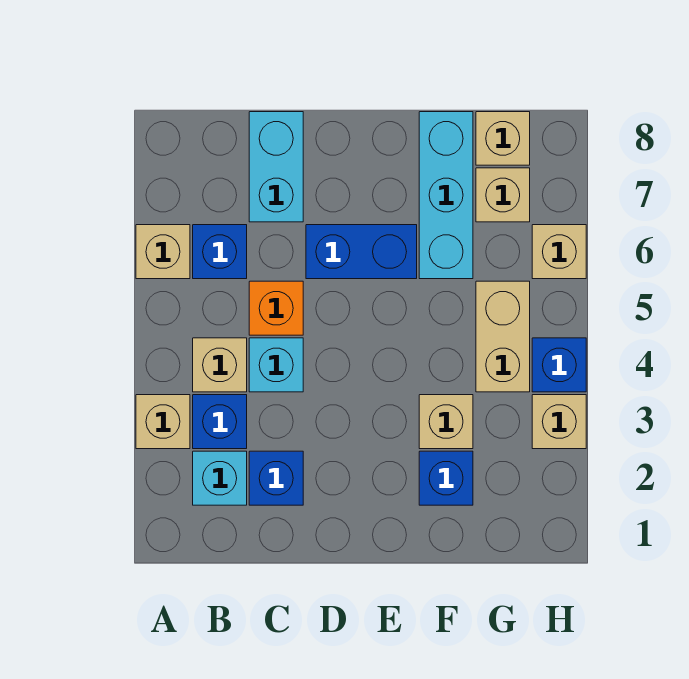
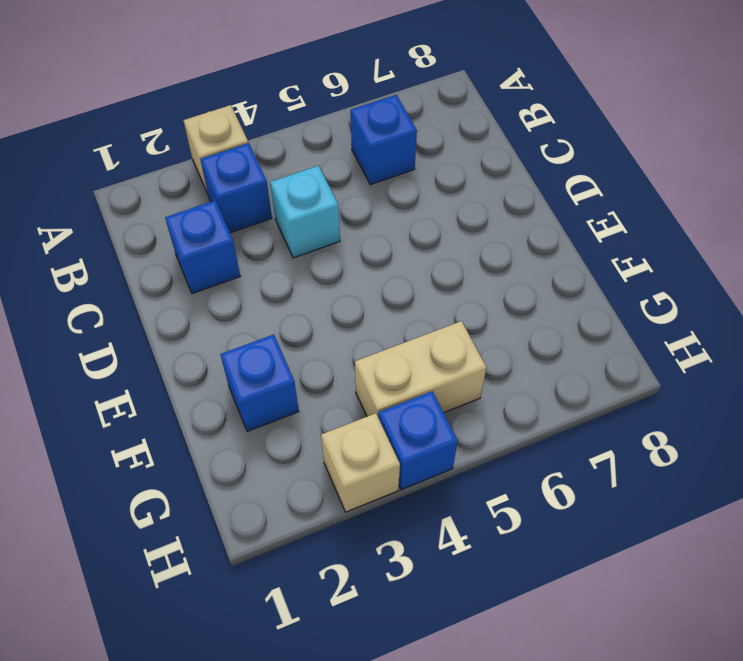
none -> tan 1x1 brick [136,225,190,279]
none -> cyan 1x1 brick [193,451,247,505]
none -> tan 1x1 brick [193,338,247,392]

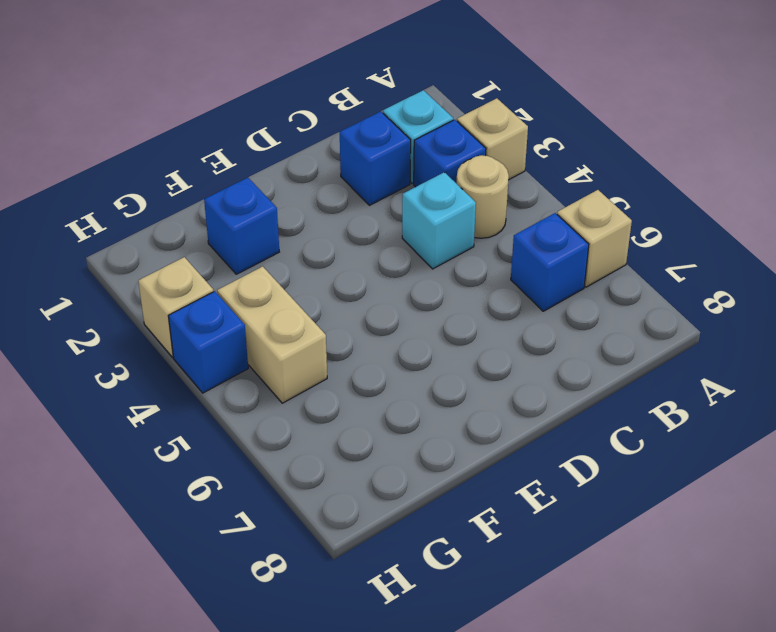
tan 1x1 round brick [457,155,509,238] -> tan 1x1 brick [193,338,247,392]
none -> orange 1x1 brick [249,281,303,335]
none -> cyan 1x2 brick [249,112,303,222]
none -> blue 1x2 brick [306,225,417,279]

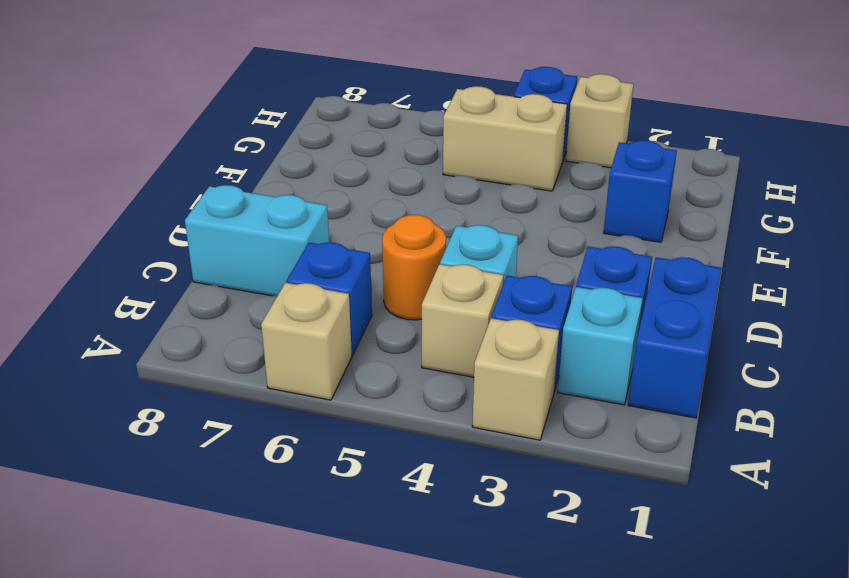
blue 1x2 brick [628,257,722,418] -> blue 1x2 brick moved to [306,225,417,279]
orange 1x1 round brick [382,215,446,320] -> orange 1x1 brick [249,281,303,335]
none -> tan 1x1 brick [419,395,473,449]
none -> cyan 1x3 brick [419,112,473,279]
none -> tan 1x1 brick [476,168,530,222]

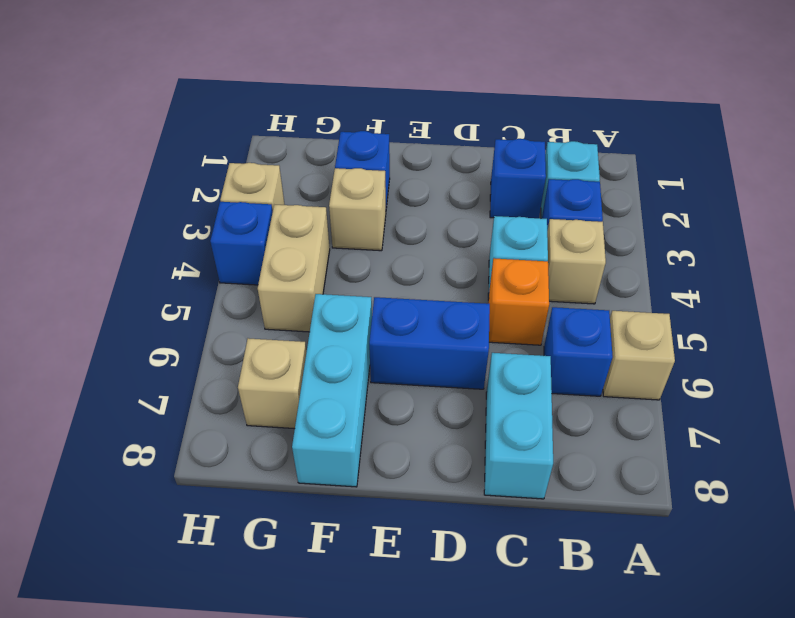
none -> tan 1x1 brick [136,395,190,449]
none -> tan 1x1 brick [476,112,530,165]
none -> tan 1x1 brick [532,225,586,279]

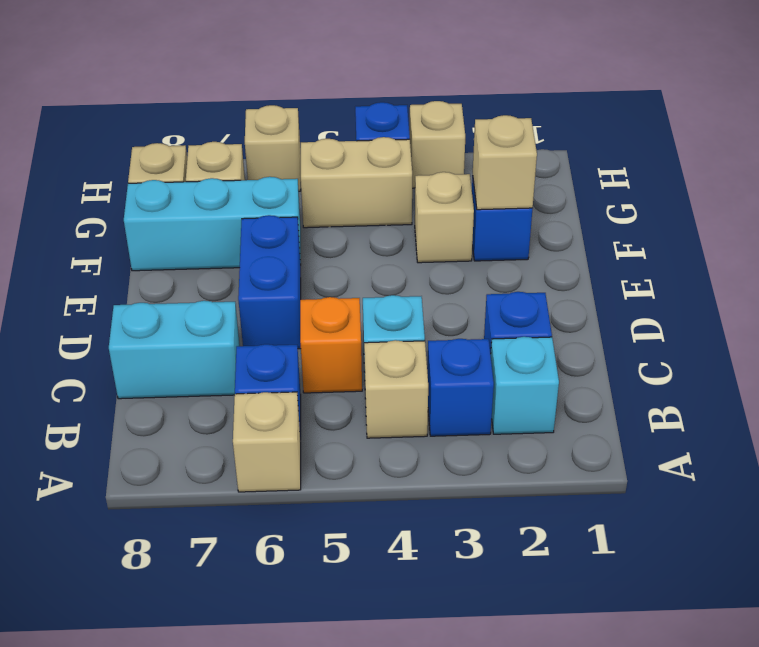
tan 1x1 brick [473,115,537,210] -> tan 1x1 brick moved to [136,395,190,449]

